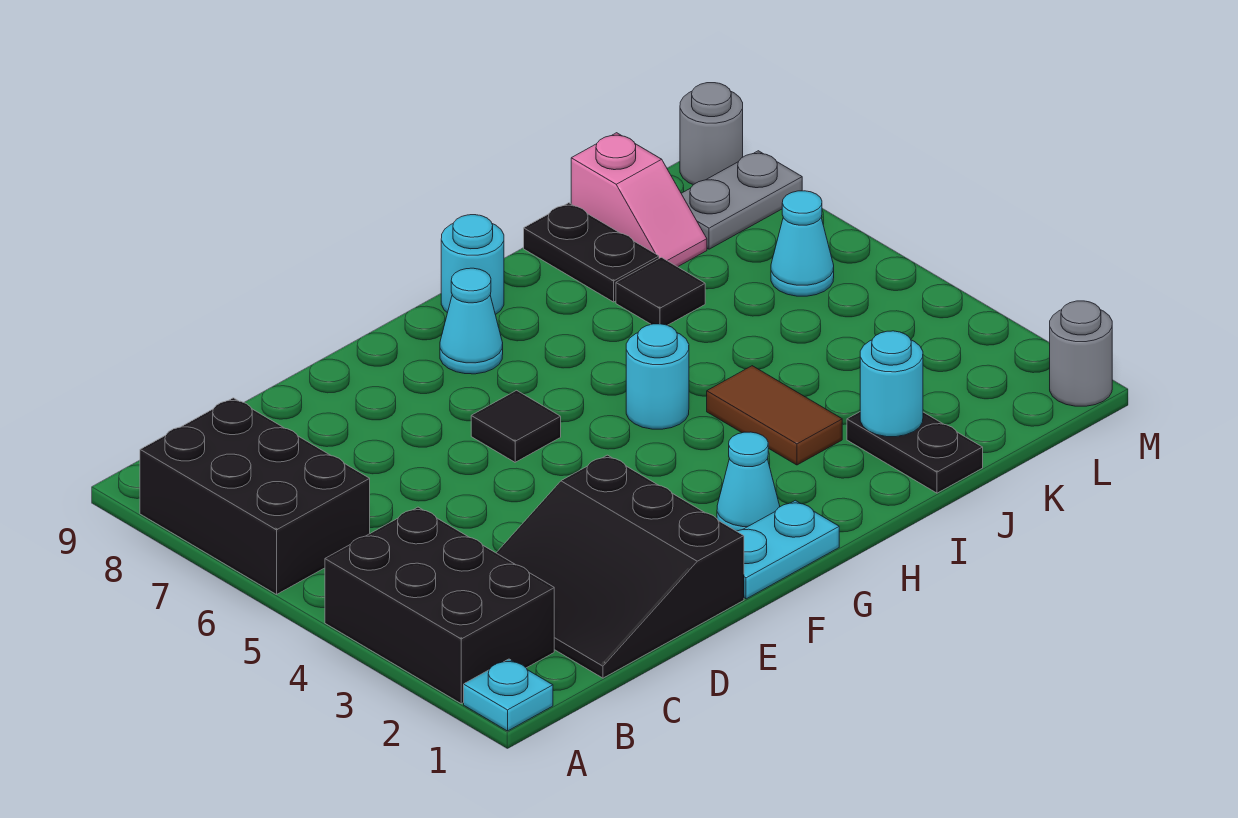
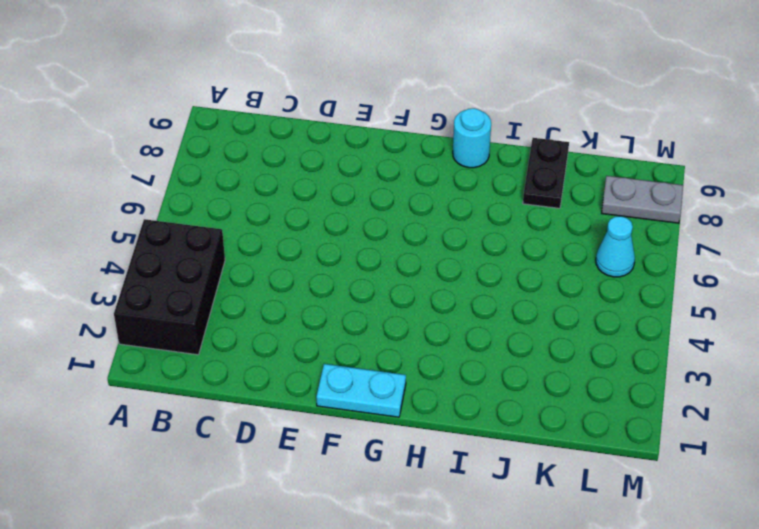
none -> cyan 1x1 plate [464,659,553,731]
none -> black 2x3 brick [140,398,370,594]
none -> black 3x3 slope [496,455,744,678]

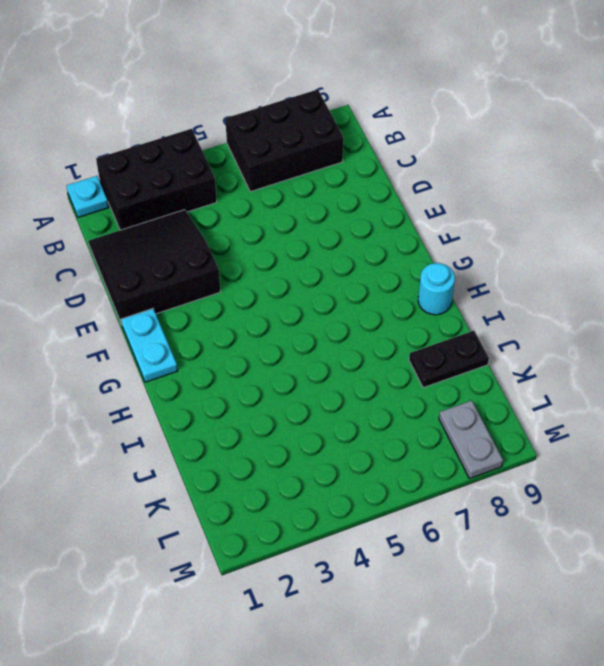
none -> black 1x1 tile [471,390,561,462]
none -> cyan 1x1 cone [717,432,780,531]
none -> cyan 1x1 cone [440,268,503,374]

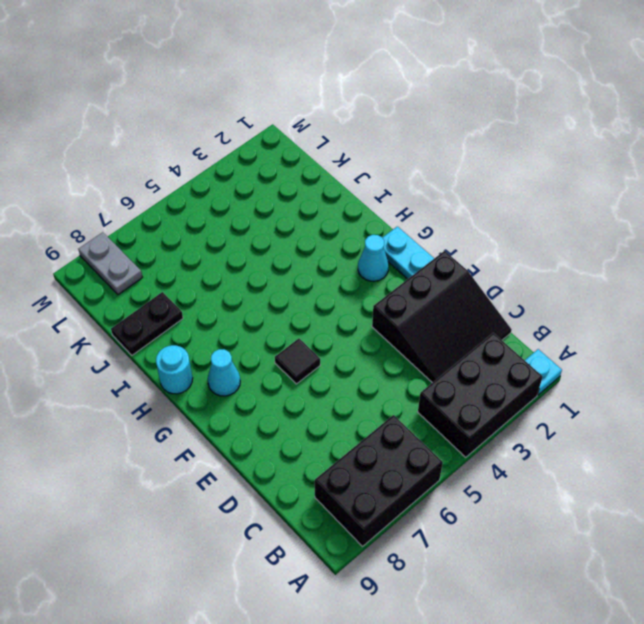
none -> cyan 1x1 round brick [626,324,689,429]
none -> brown 1x2 tile [707,366,842,465]
none -> black 1x2 plate [847,412,983,493]

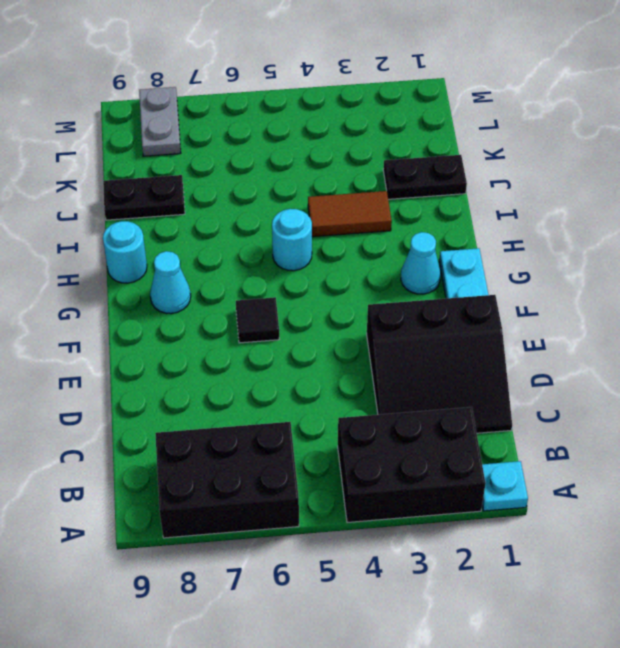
none -> black 1x1 tile [616,257,705,325]
none -> pink 1x2 slope [571,133,707,267]
none -> cyan 1x1 cone [771,191,834,296]

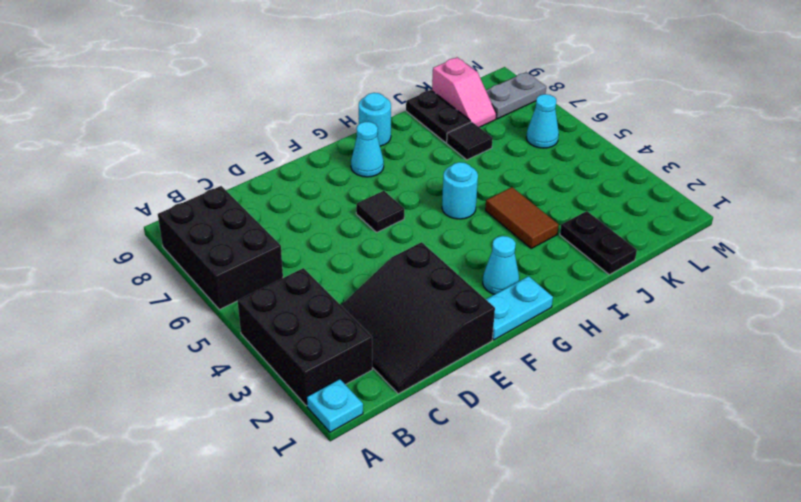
none -> grey 1x1 round brick [1050,301,1112,406]
none -> grey 1x1 round brick [680,83,743,185]
none -> cyan 1x1 round brick [860,331,923,437]

